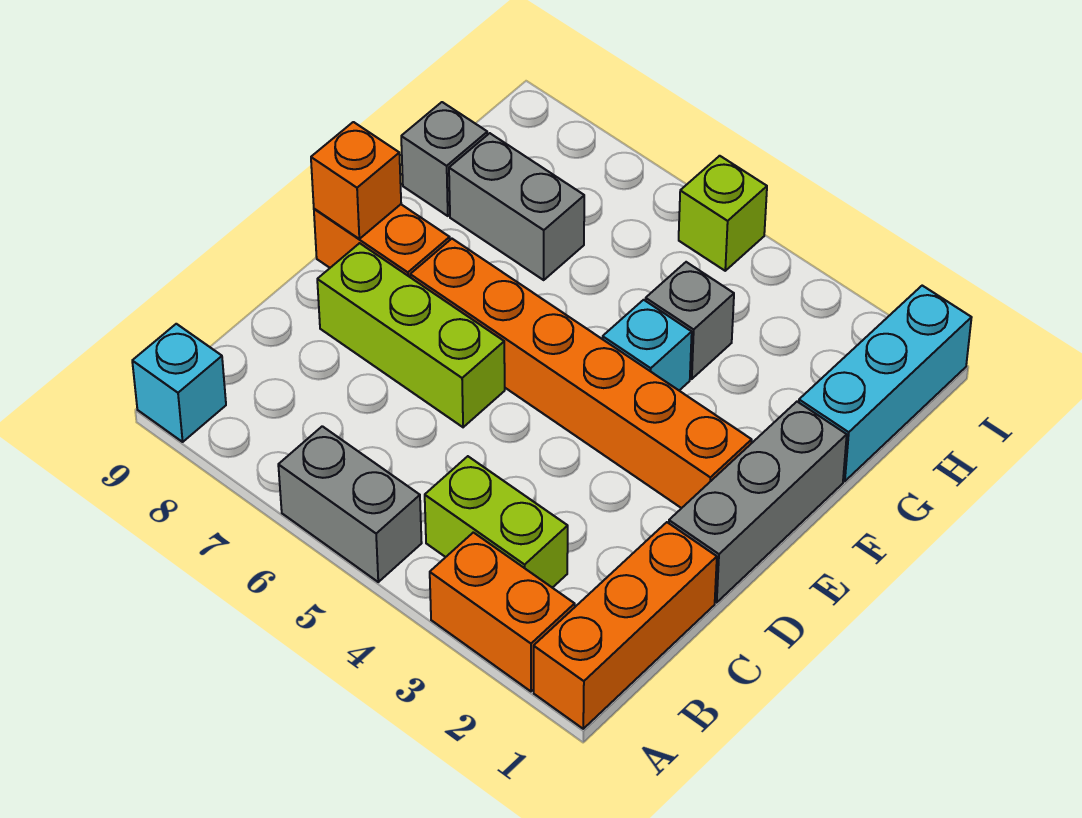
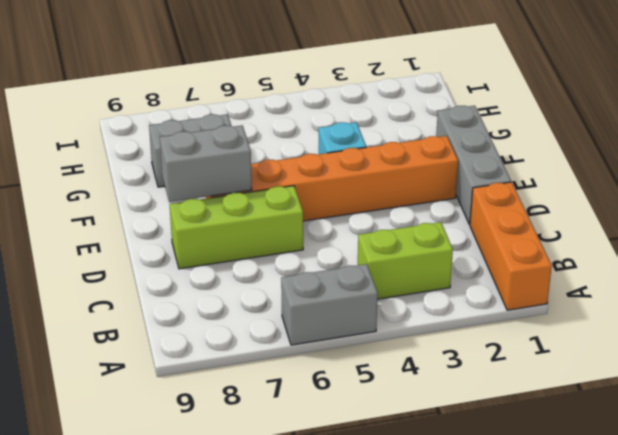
grey 1x2 brick [160,125,252,202] -> none
none -> orange 1x2 brick [430,532,575,691]
none -> cyan 1x1 brick [132,324,226,442]
none -> orange 1x2 brick [314,204,450,277]

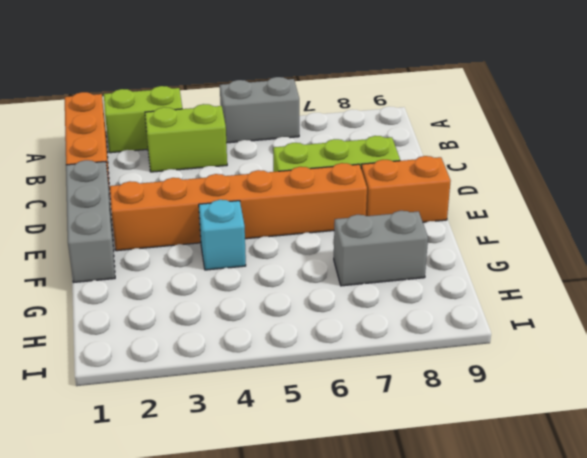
lime 1x2 brick [104,86,182,153] -> orange 1x2 brick [430,532,575,691]
none -> cyan 1x1 brick [132,324,226,442]
none -> cyan 1x3 brick [799,286,972,481]
none -> grey 1x1 brick [646,262,734,379]

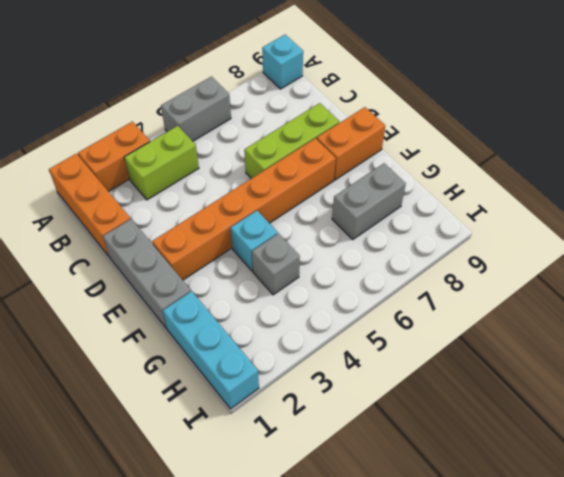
none -> grey 1x1 brick [401,102,487,216]
none -> lime 1x1 brick [679,156,767,271]
none -> orange 1x1 brick [311,122,401,239]

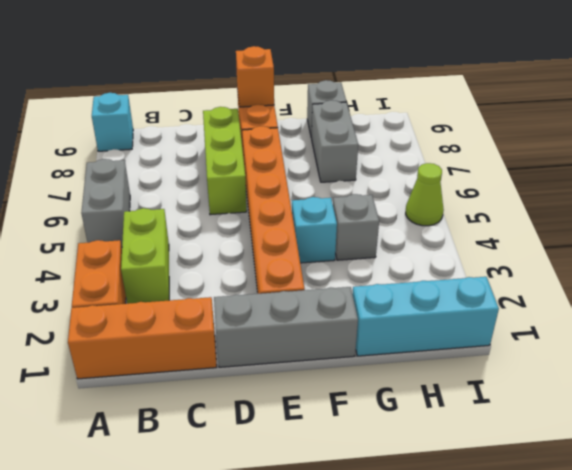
lime 1x1 cone [406,163,444,226] -> lime 1x1 brick [679,156,767,271]

